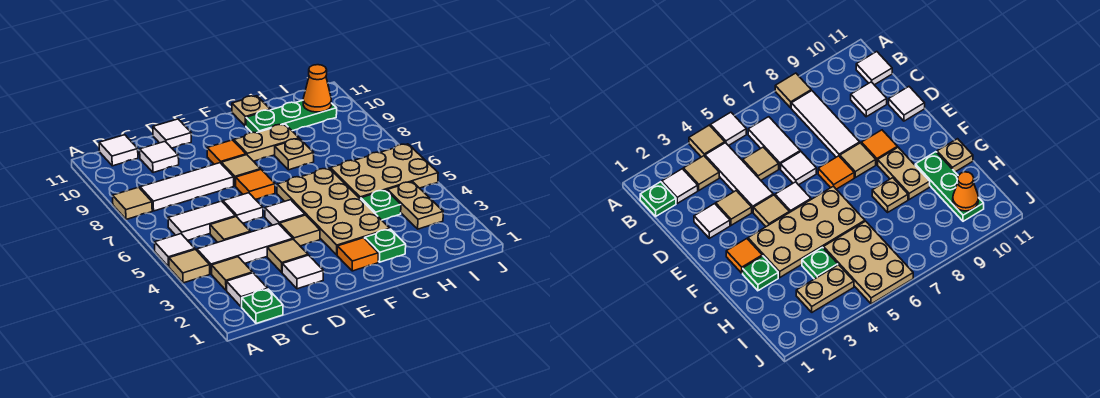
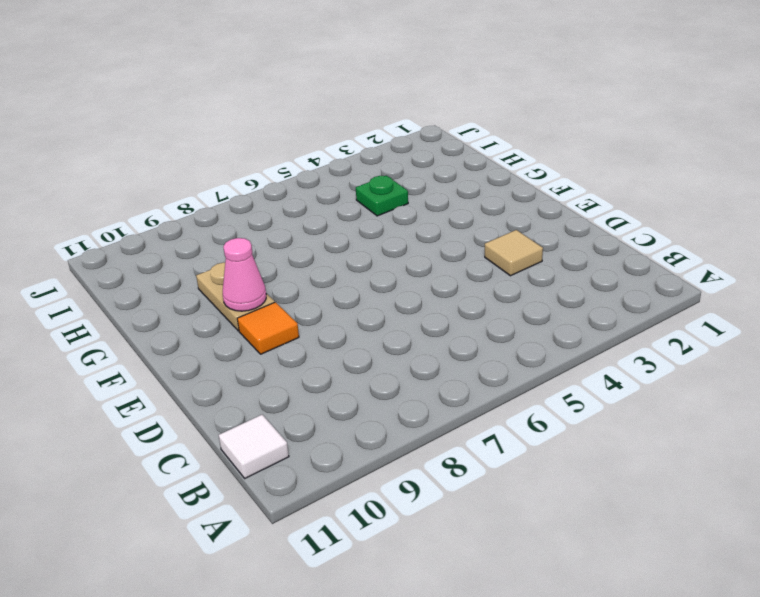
pink 1x1 cone [223,238,266,311] -> none
none -> tan 1x1 tile [169,250,210,283]
none -> white 1x1 tile [155,234,195,267]
none -> tan 1x1 tile [113,187,152,219]
none -> green 1x1 plate [242,289,283,324]

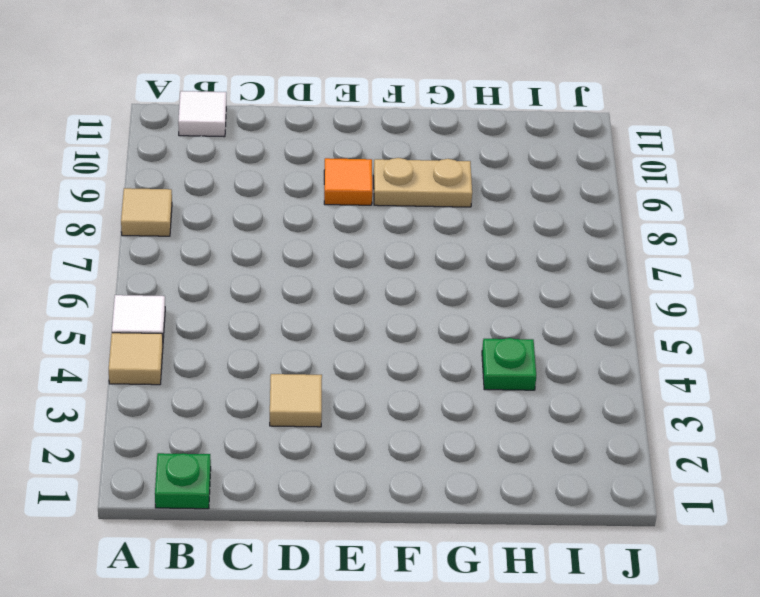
none -> white 1x1 tile [227,273,268,307]
none -> tan 1x1 tile [212,257,252,290]
none -> white 1x3 tile [197,224,293,274]
none -> white 1x2 tile [168,201,236,240]

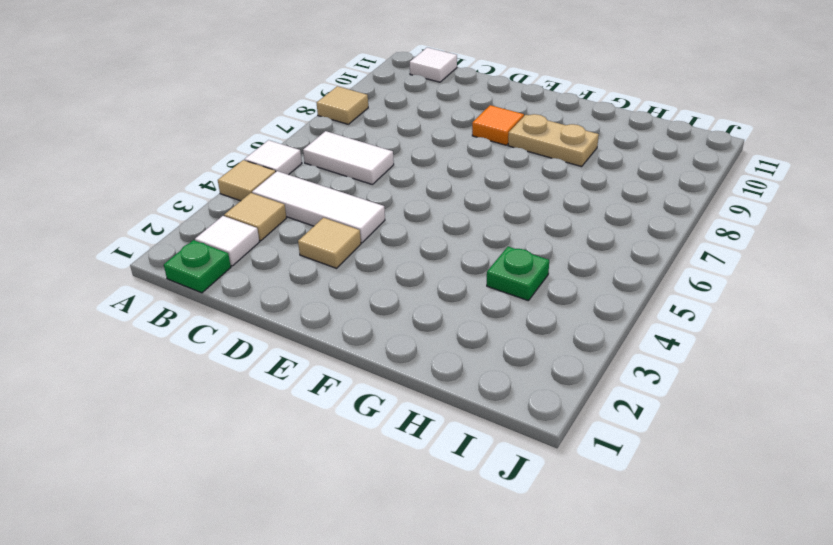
none -> white 1x3 tile [140,163,234,211]
none -> tan 1x1 tile [210,217,250,242]
none -> white 1x1 tile [140,142,179,173]
none -> white 1x1 tile [282,255,323,289]

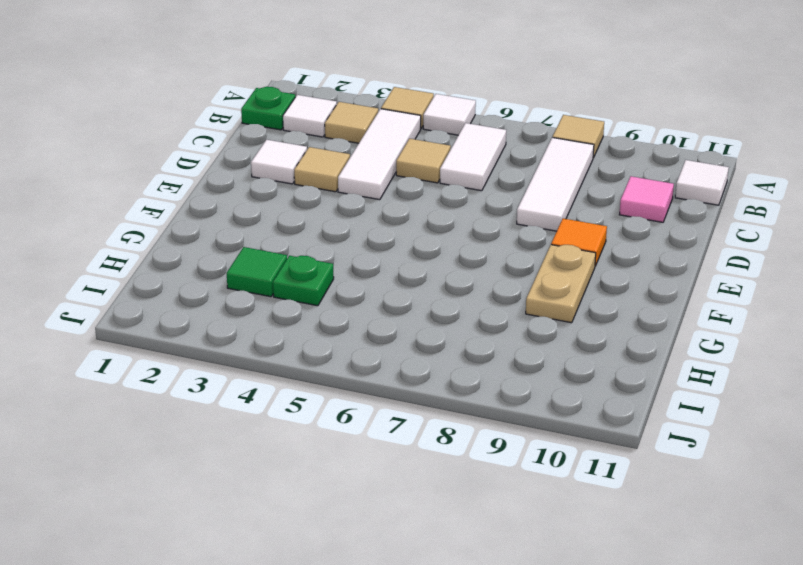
pink 1x1 tile [619,176,674,222] -> white 1x1 tile [140,142,179,173]
green 1x1 tile [227,247,287,297] -> none
none -> white 1x1 tile [223,193,263,223]
none -> white 1x1 tile [153,119,191,148]
none -> tan 1x1 tile [280,215,320,246]
none -> white 1x1 tile [265,200,305,225]

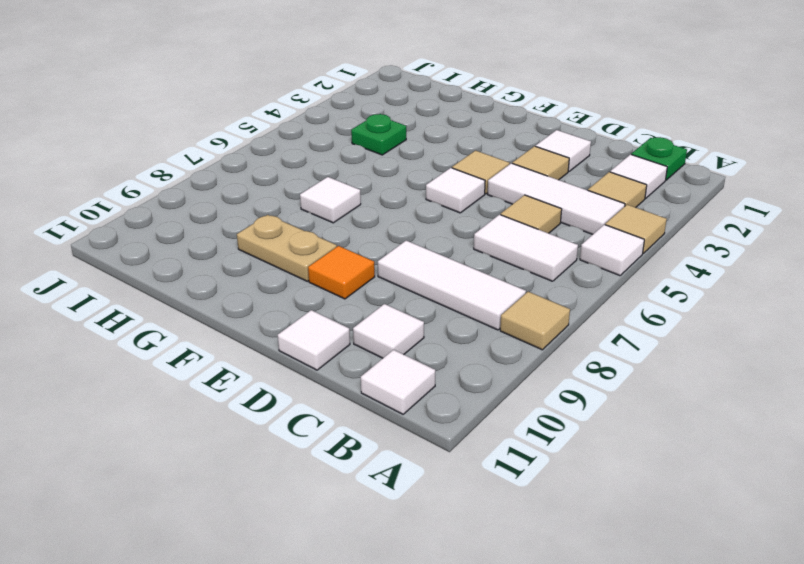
white 1x1 tile [300,177,361,223] -> white 1x1 tile moved to [223,193,263,223]
none -> orange 1x1 tile [236,170,275,200]
none -> tan 1x1 tile [221,155,261,186]
none -> orange 1x1 tile [337,238,378,271]
none -> tan 2x4 plate [277,168,390,255]

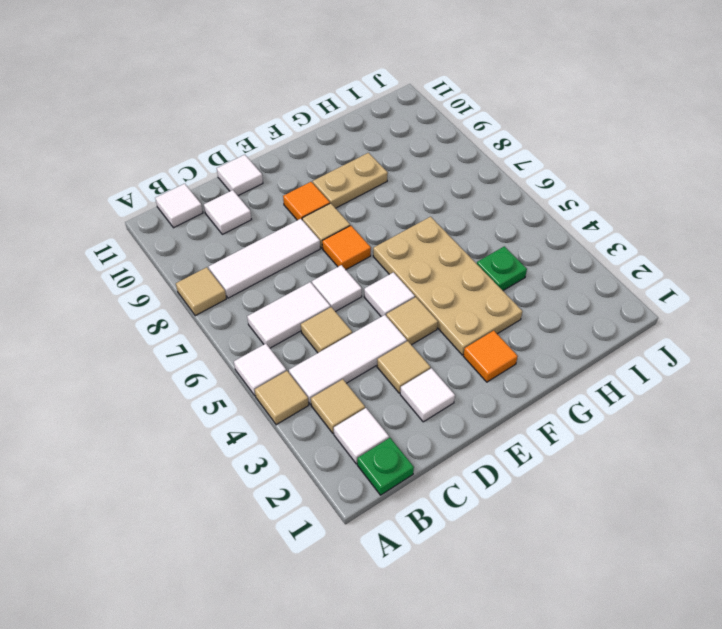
none -> green 1x1 plate [365,229,406,262]
none -> tan 1x1 plate [275,139,314,170]
none -> green 1x3 plate [246,100,337,133]
none -> tan 1x1 plate [232,96,270,126]

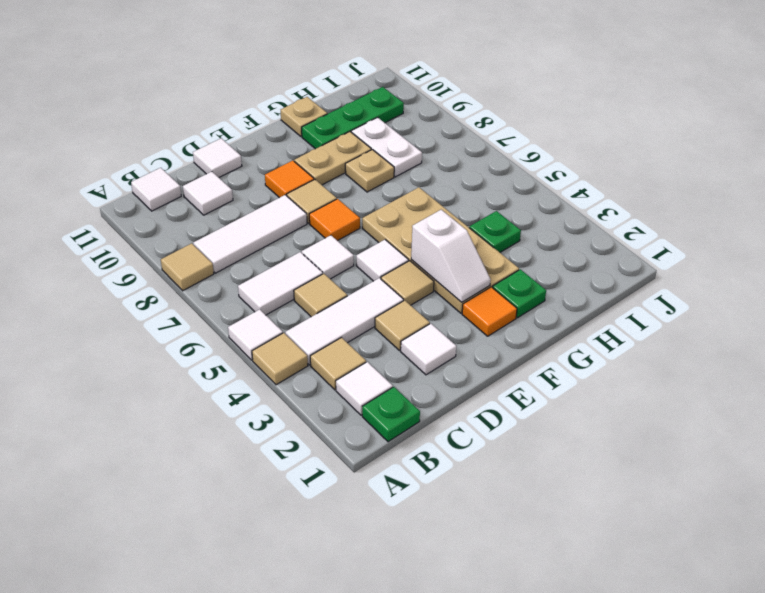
white 1x2 slope [411,210,491,302] -> none
white 1x2 plate [351,117,422,177] -> none
none -> tan 2x3 plate [331,144,438,199]
none -> tan 1x2 plate [387,182,443,229]
none -> orange 1x1 cone [303,65,331,112]

